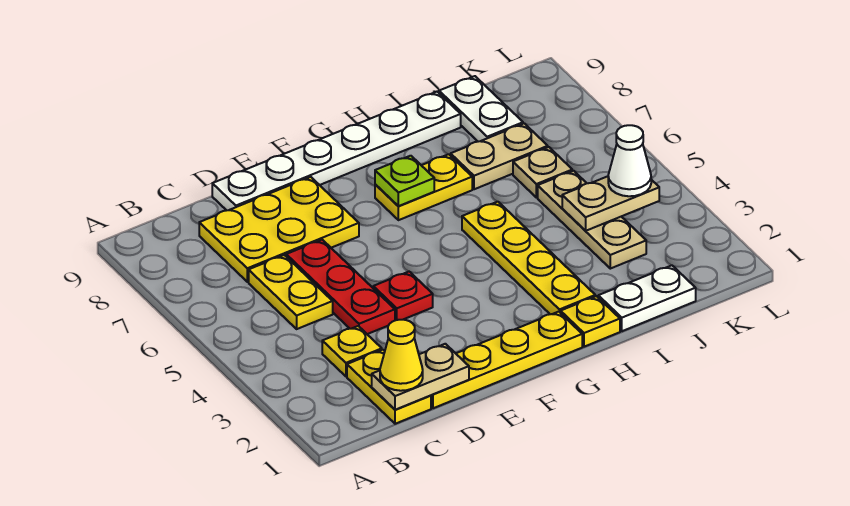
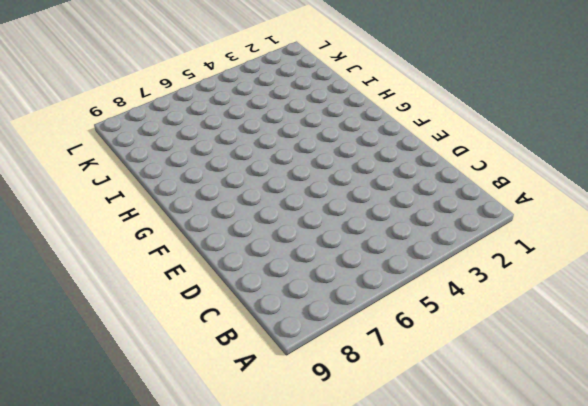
none -> yellow 1x2 plate [347,350,431,424]
none -> yellow 1x1 plate [322,326,382,376]
none -> yellow 1x2 plate [249,255,333,329]

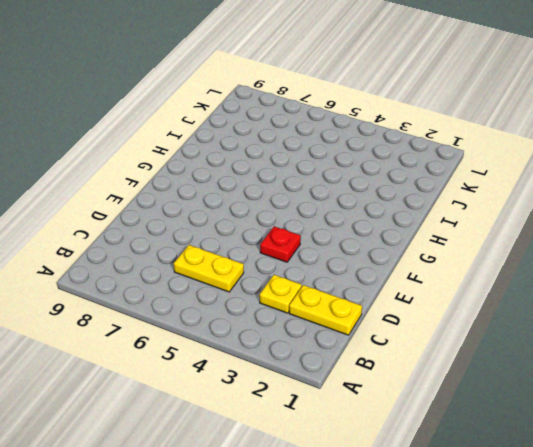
none -> yellow 2x3 plate [199,177,359,282]
none -> yellow 1x4 plate [431,312,582,408]
none -> red 1x3 plate [286,240,395,334]

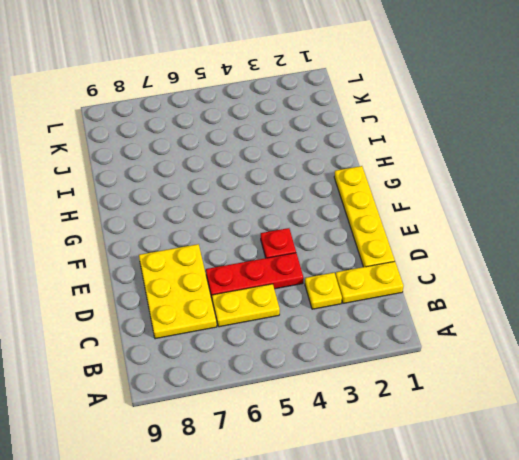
none -> white 1x6 plate [212,92,461,210]
none -> yellow 1x2 plate [375,154,472,220]
none -> yellow 1x1 plate [561,296,620,347]

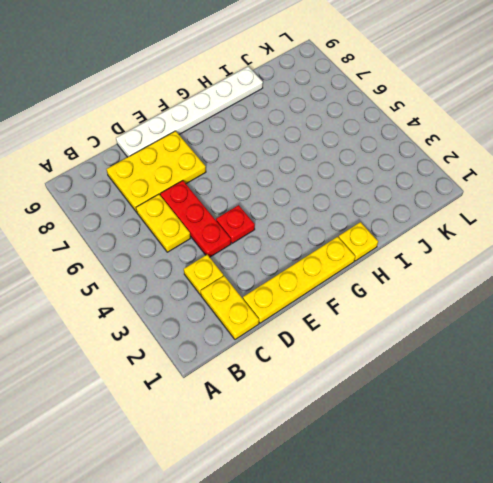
none -> yellow 1x2 plate [375,154,472,220]
none -> yellow 1x4 plate [462,202,595,314]
none -> white 1x2 plate [598,265,696,331]

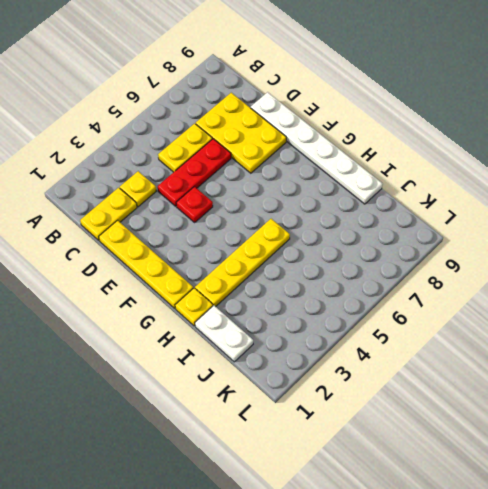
none -> yellow 1x2 plate [375,154,472,220]
none -> tan 1x2 plate [451,123,548,189]
none -> tan 1x3 plate [538,171,646,269]

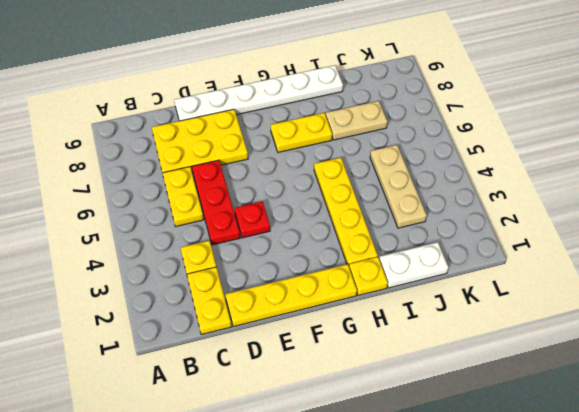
none -> tan 1x1 plate [513,147,572,198]
none -> white 1x2 plate [439,76,523,142]
none -> tan 1x2 plate [372,344,469,410]

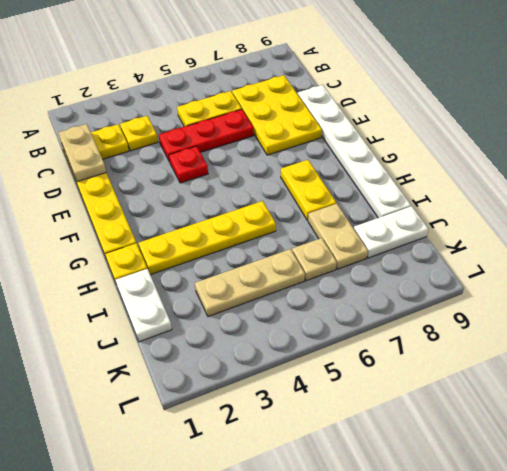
none -> lime 1x1 plate [375,156,434,206]
none -> tan 1x2 plate [562,176,659,231]
none -> yellow 1x1 cone [380,320,423,391]

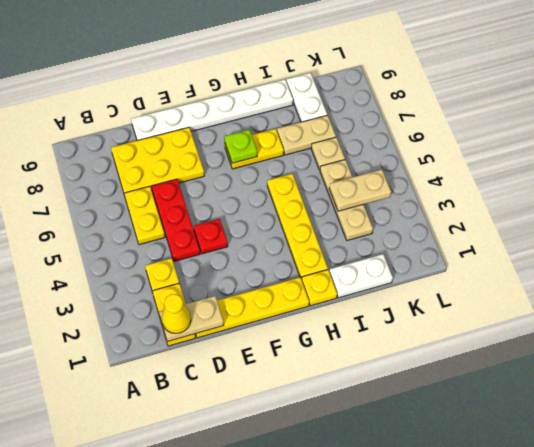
none -> white 1x1 cone [608,125,651,196]

